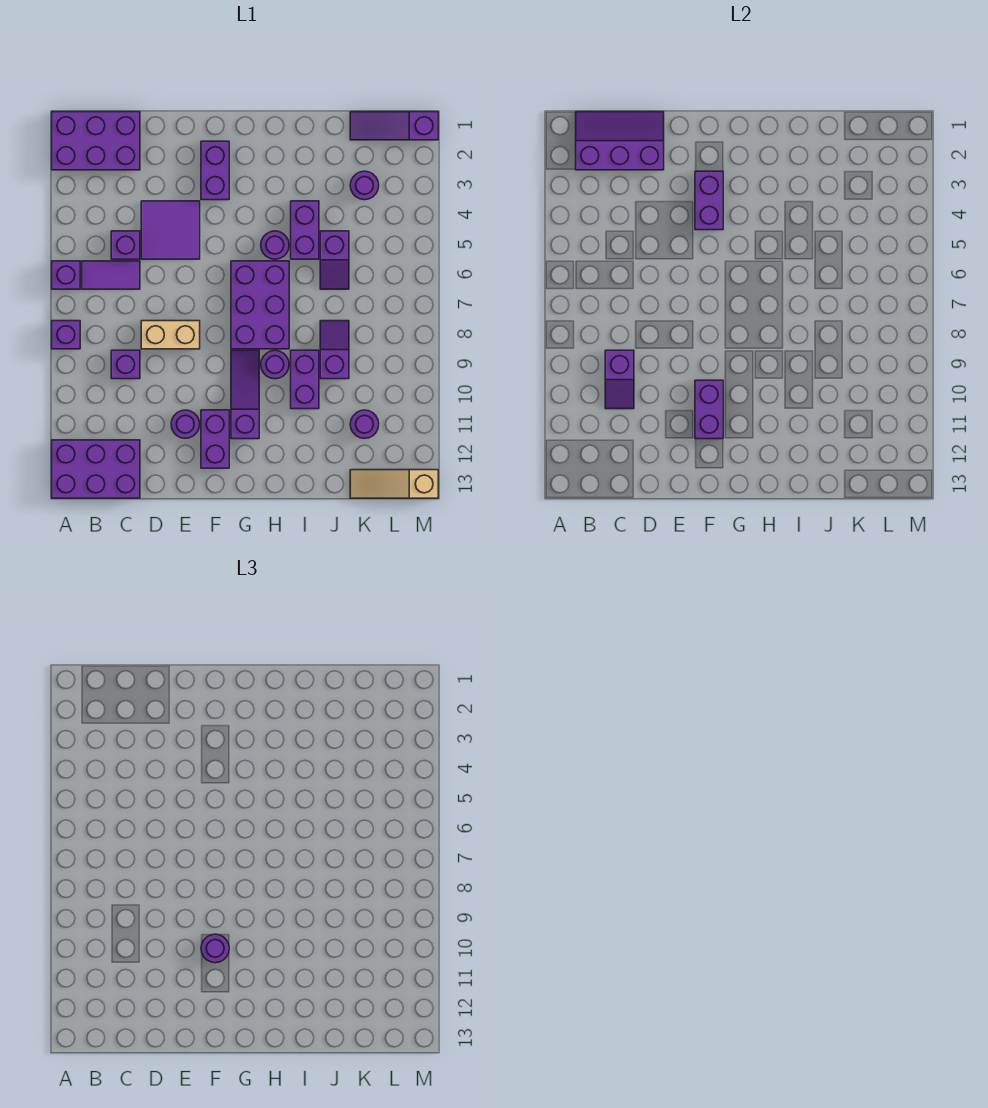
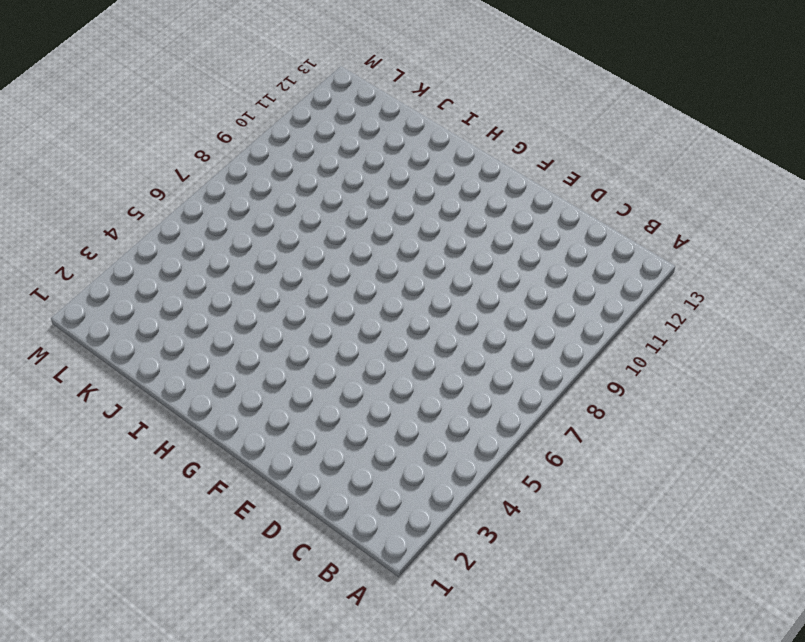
none -> purple 2x3 brick [52,112,140,170]
none -> purple 1x1 brick [52,261,80,289]
none -> purple 1x1 brick [52,321,80,349]

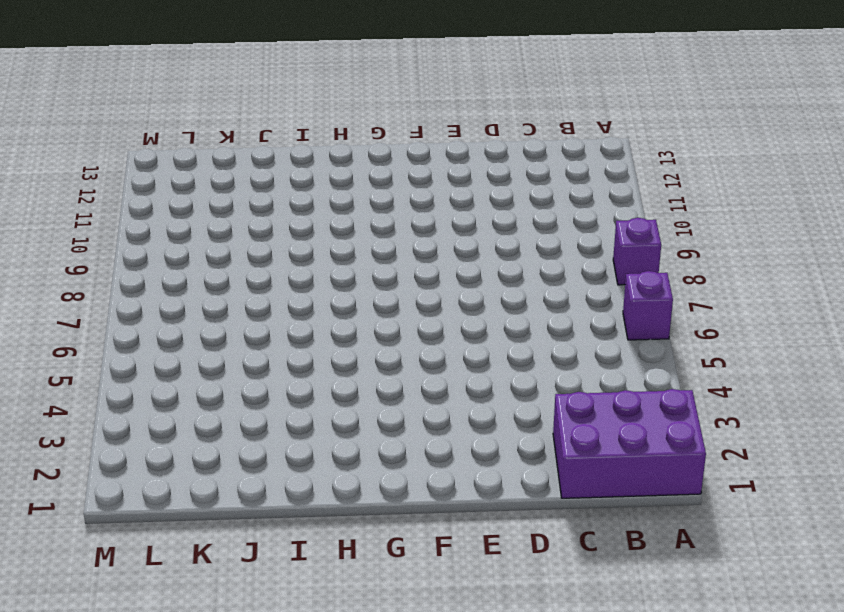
none -> purple 2x3 brick [52,440,140,498]
none -> purple 1x2 tile [82,261,140,289]
none -> purple 1x1 brick [111,231,140,259]

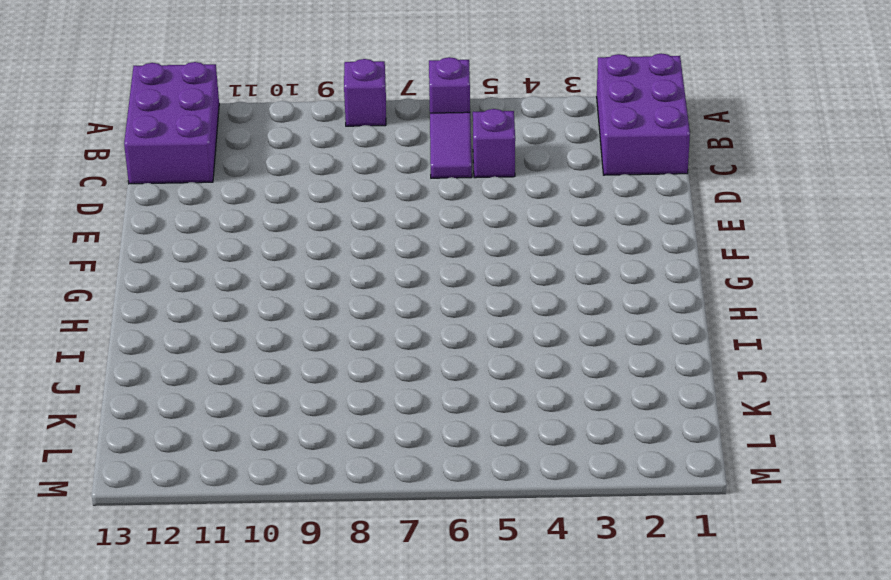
none -> purple 1x1 brick [111,350,140,379]
none -> purple 2x2 tile [141,201,200,259]
none -> tan 1x2 brick [141,321,200,349]

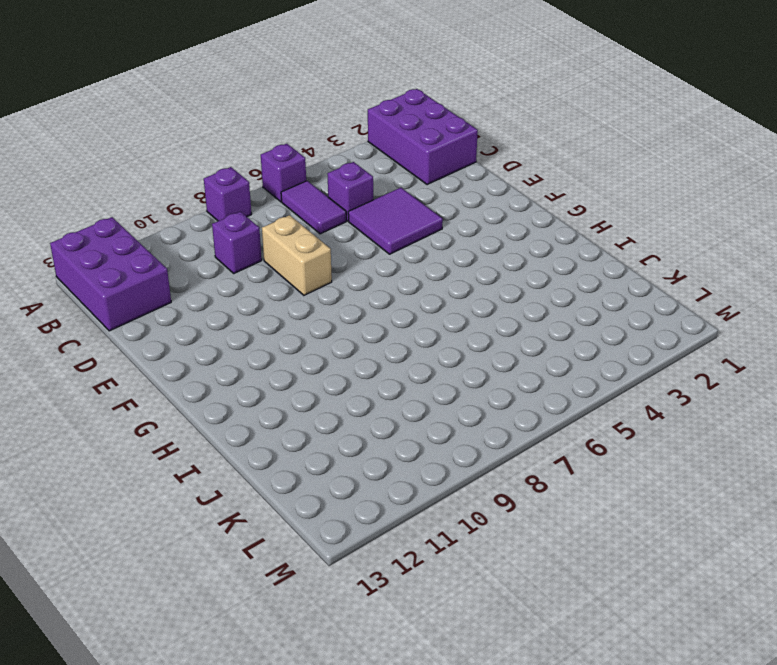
none -> purple 1x1 round brick [171,410,200,438]
none -> purple 1x2 brick [201,141,229,200]
none -> purple 1x2 brick [201,410,229,468]

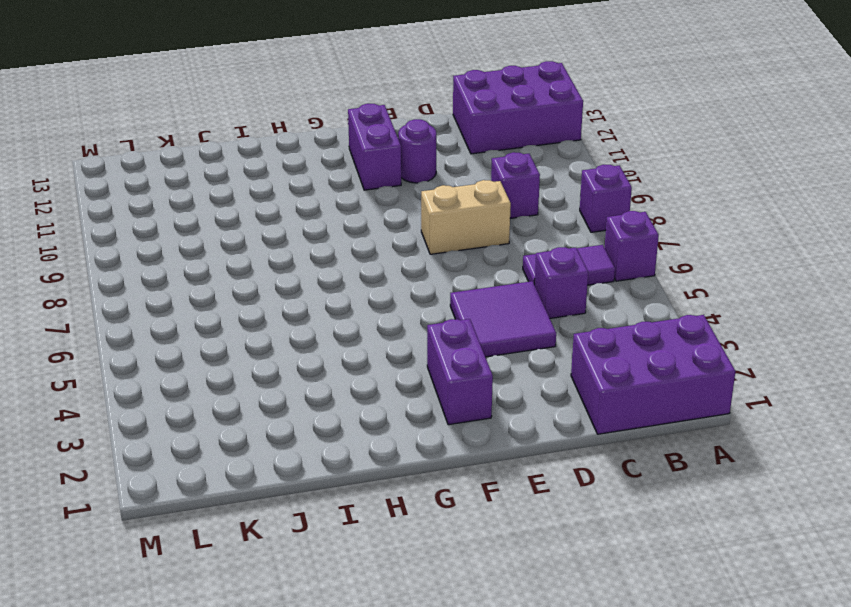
none -> purple 2x3 brick [231,261,289,349]
none -> purple 1x3 slope [231,350,259,439]
none -> purple 1x1 round brick [261,231,289,259]

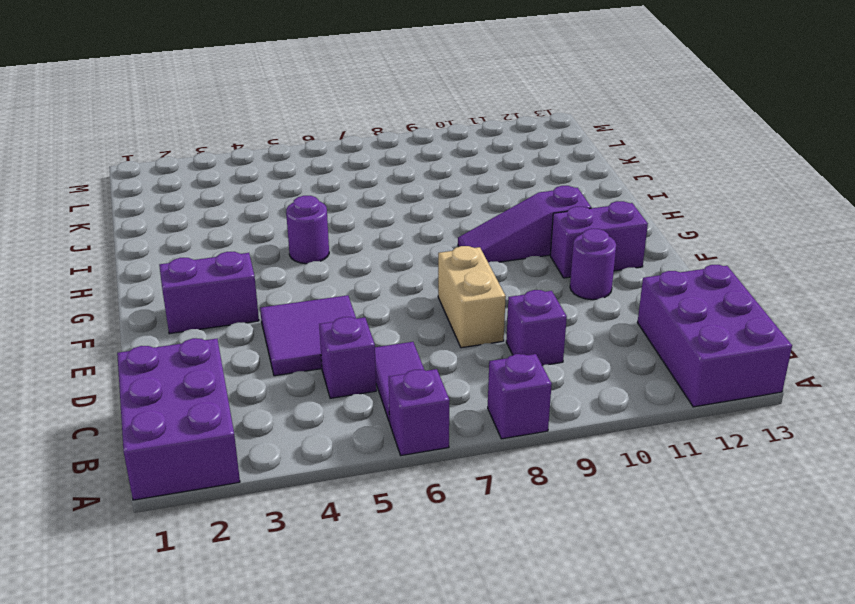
none -> purple 2x3 brick [231,261,289,349]
none -> purple 1x1 round brick [261,350,289,379]
none -> purple 1x2 brick [291,201,319,259]

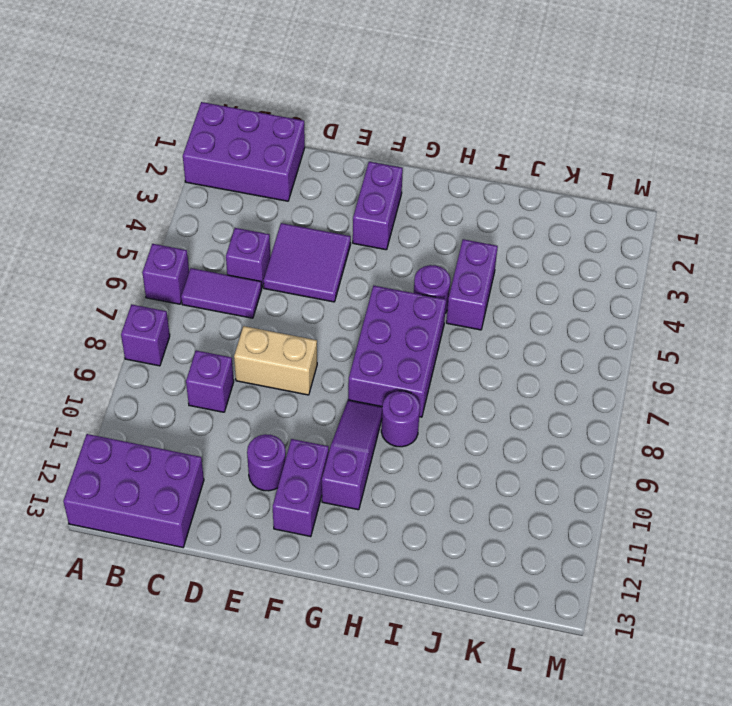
none -> purple 1x2 brick [291,350,319,409]
none -> purple 1x2 slope [320,231,349,289]
none -> purple 1x2 slope [320,321,349,379]

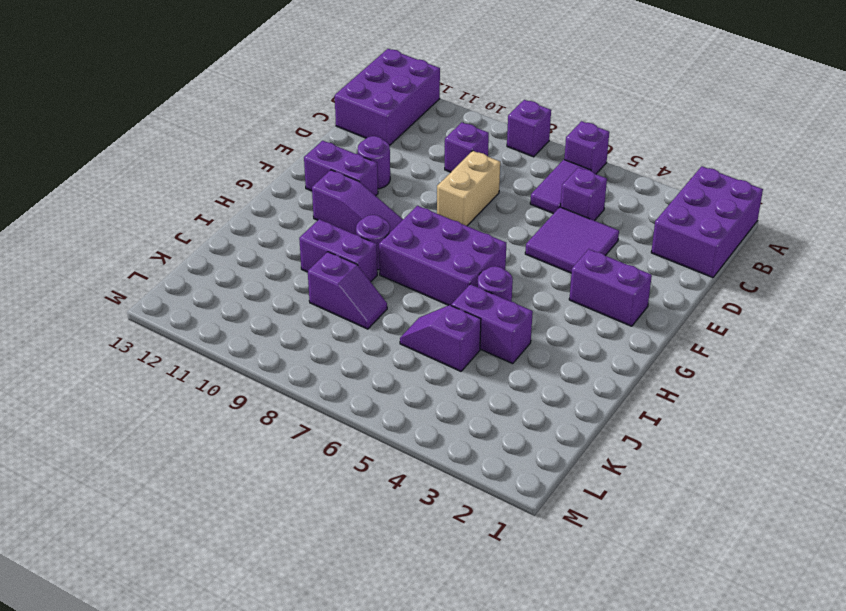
none -> purple 1x3 slope [350,112,438,140]
none -> purple 1x1 round brick [350,171,379,200]
none -> purple 1x1 round brick [350,410,379,438]

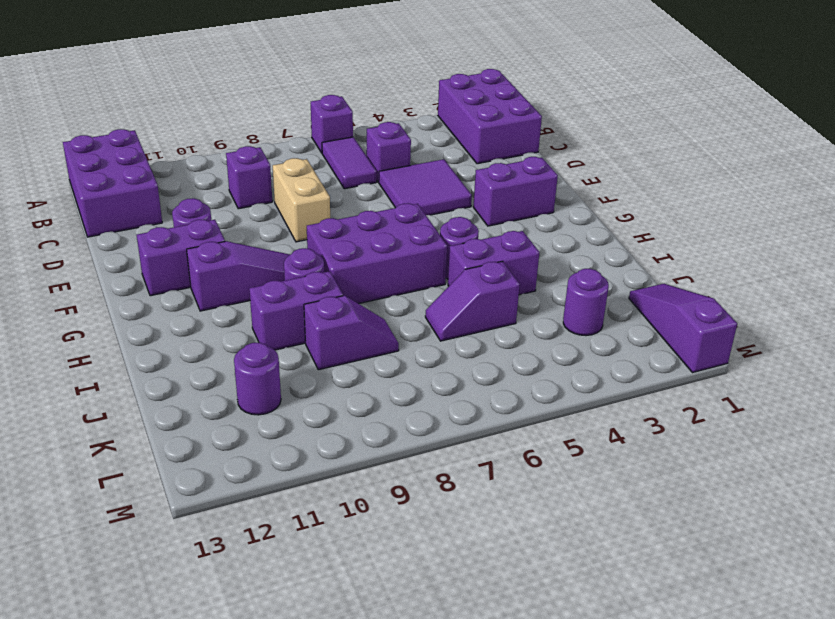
none -> purple 1x1 brick [52,321,80,349]
none -> tan 1x3 slope [350,470,438,498]
none -> purple 2x3 slope [576,112,664,170]

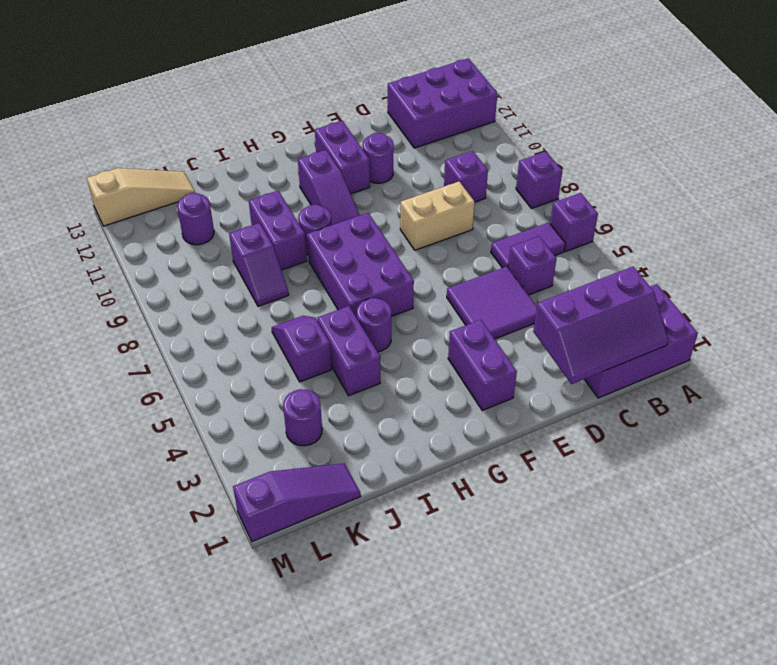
none -> purple 1x2 slope [605,350,634,409]
none -> purple 1x2 brick [695,171,723,230]
none -> purple 1x2 brick [695,380,723,439]

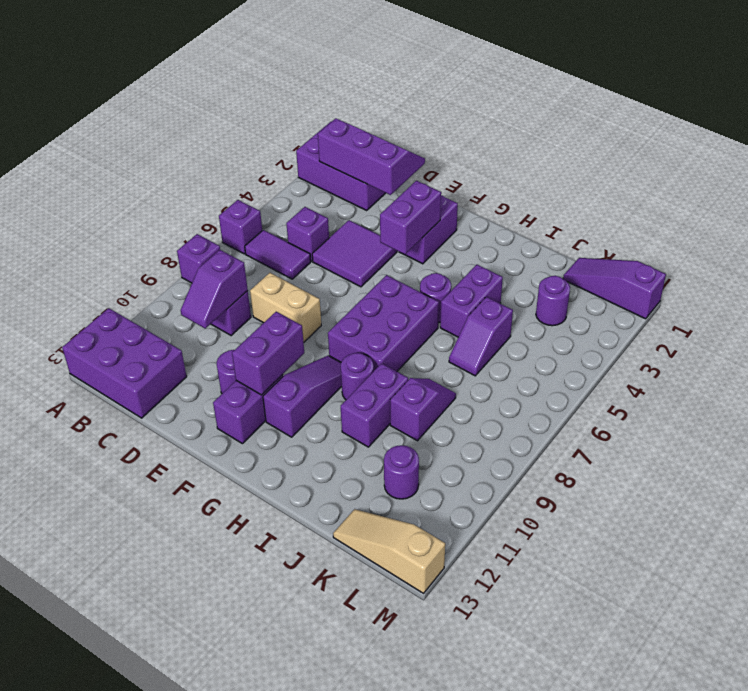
none -> purple 1x1 round brick [201,934,229,963]

